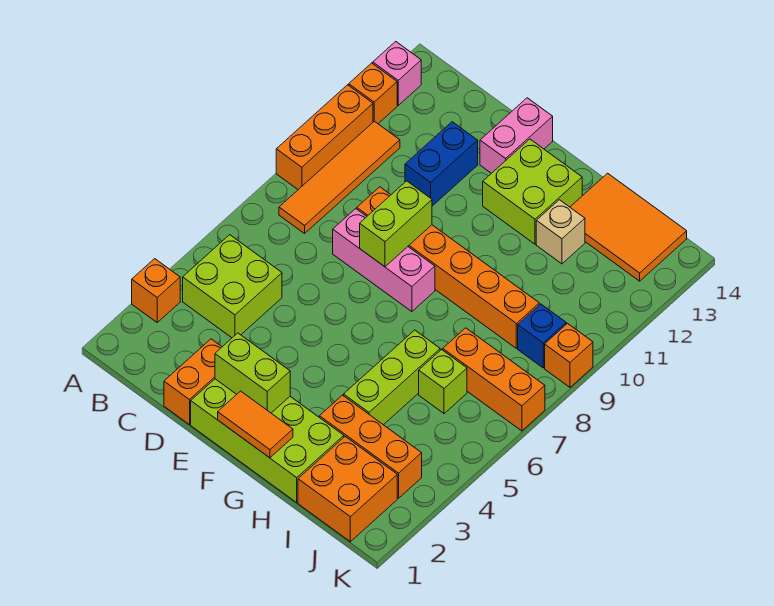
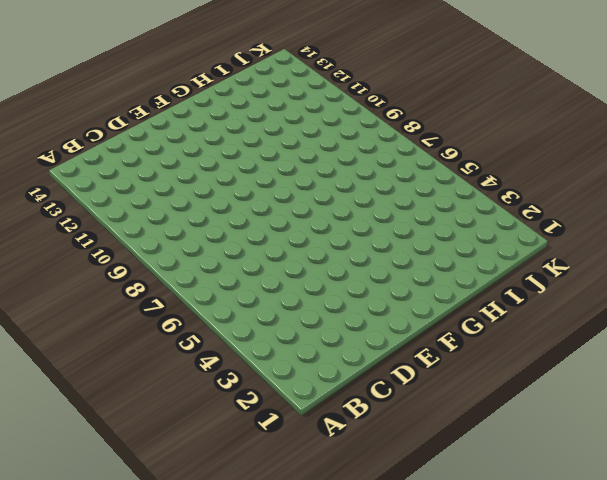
none -> orange 1x1 brick [132,259,180,322]
none -> orange 1x3 brick [276,85,373,190]
none -> orange 1x1 brick [349,63,397,124]

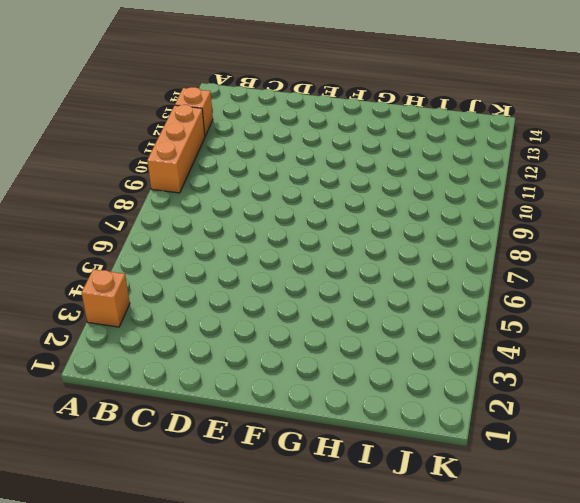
none -> pink 1x1 brick [373,42,421,105]
none -> lime 2x2 brick [183,235,282,338]
none -> orange 1x4 tile [279,121,400,233]

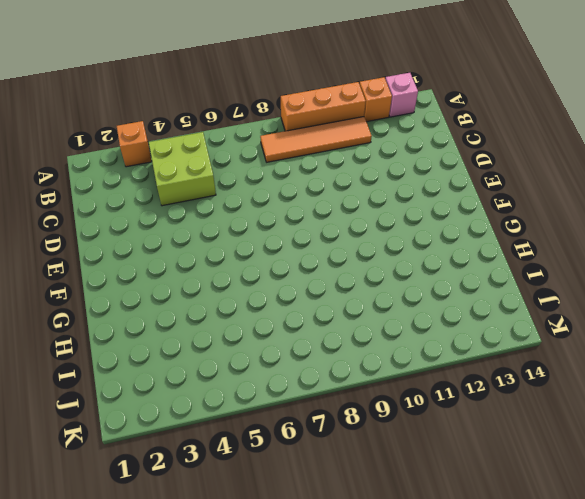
none -> orange 1x2 brick [164,339,222,425]
none -> pink 1x3 brick [333,209,435,312]
none -> orange 1x6 brick [357,187,539,348]

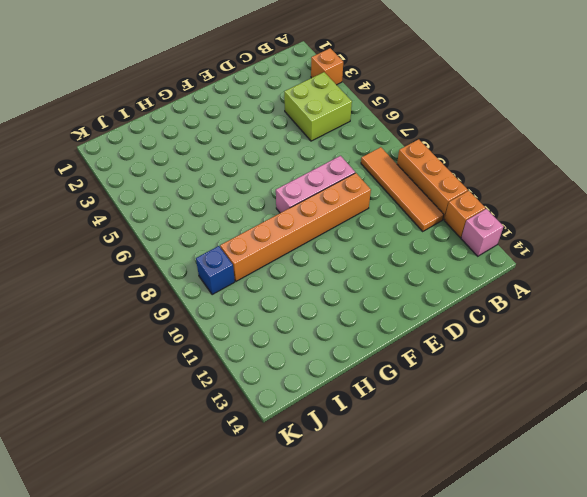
none -> orange 1x2 brick [164,339,222,425]
none -> blue 1x2 brick [405,122,478,206]
none -> lime 2x4 brick [191,379,344,503]

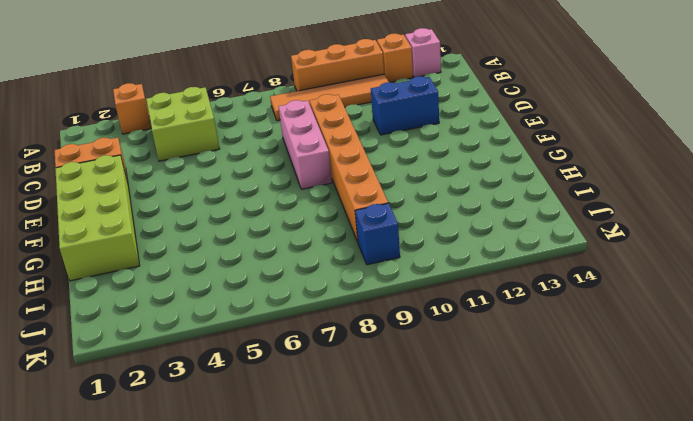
none -> pink 1x2 brick [480,98,553,173]
none -> lime 2x2 brick [483,139,582,244]
none -> orange 1x3 brick [319,395,422,498]

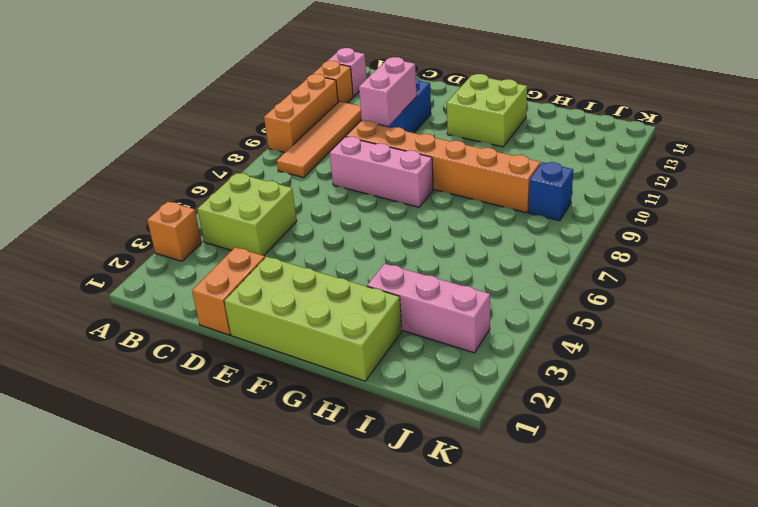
pink 1x2 brick [359,57,417,126] -> pink 1x2 brick moved to [480,98,553,173]
pink 1x3 brick [367,264,490,353] -> orange 1x3 brick [319,395,422,498]
none -> lime 1x3 brick [344,330,440,425]
none -> tan 1x1 brick [536,200,585,264]
none -> orange 2x3 tile [570,173,687,281]

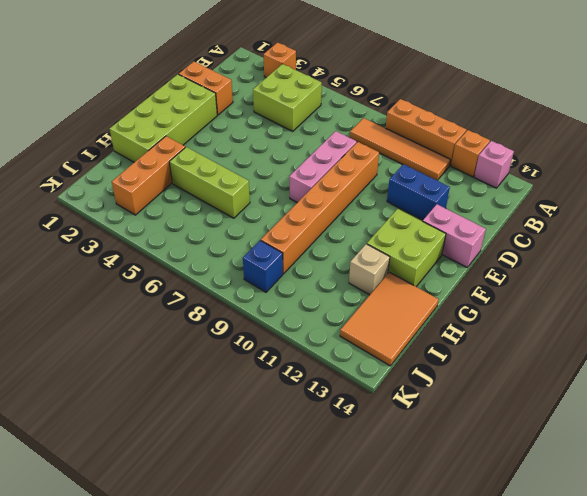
none -> orange 2x2 brick [298,437,397,542]
none -> lime 1x1 brick [419,350,467,414]
none -> orange 1x3 brick [443,328,545,431]

